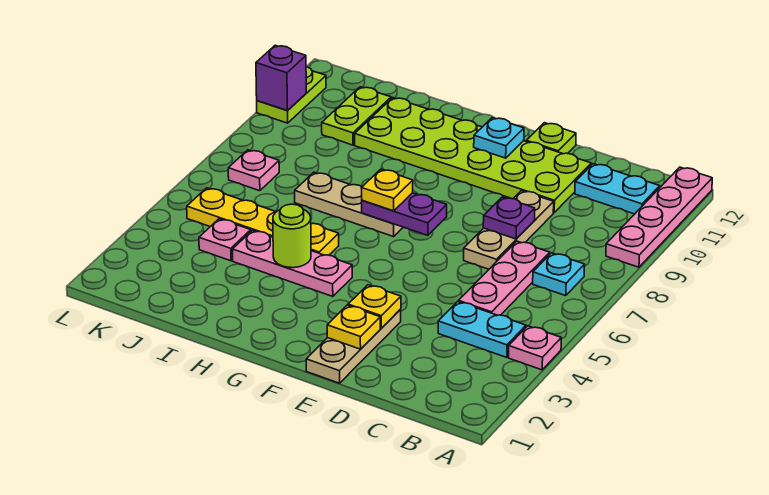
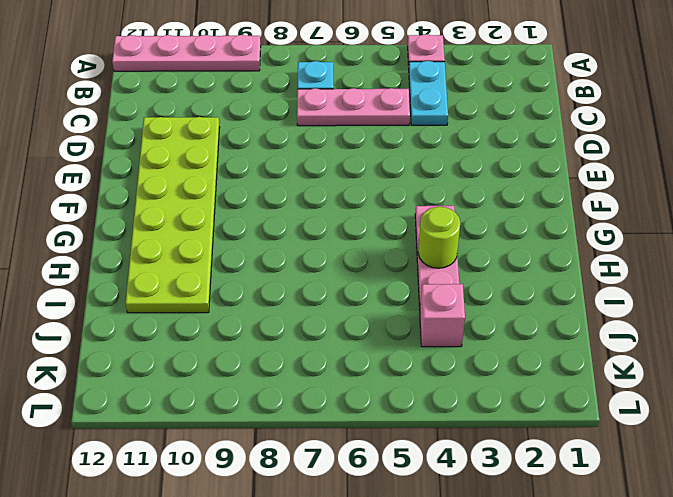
pink 1x1 brick [420,284,465,347] -> pink 1x1 plate [199,219,251,261]
none -> cyan 1x2 plate [575,164,660,214]
none -> tan 1x3 plate [464,191,554,269]
none -> tan 1x3 plate [306,309,401,383]

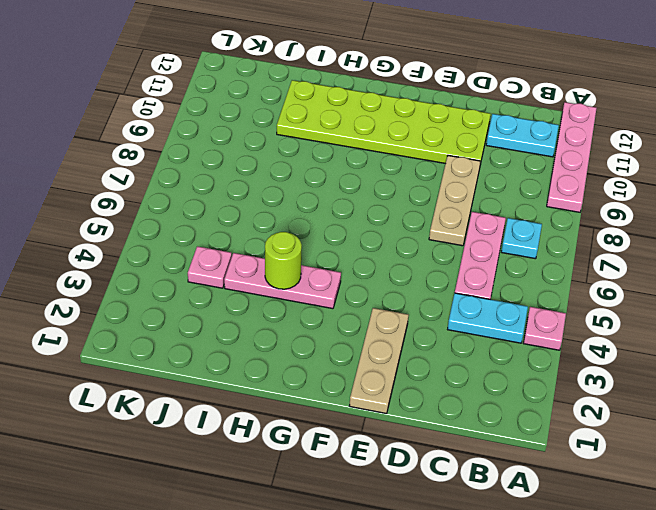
none -> lime 1x1 plate [526,123,576,154]
none -> tan 1x3 plate [295,172,403,237]
none -> yellow 1x4 plate [187,188,339,255]

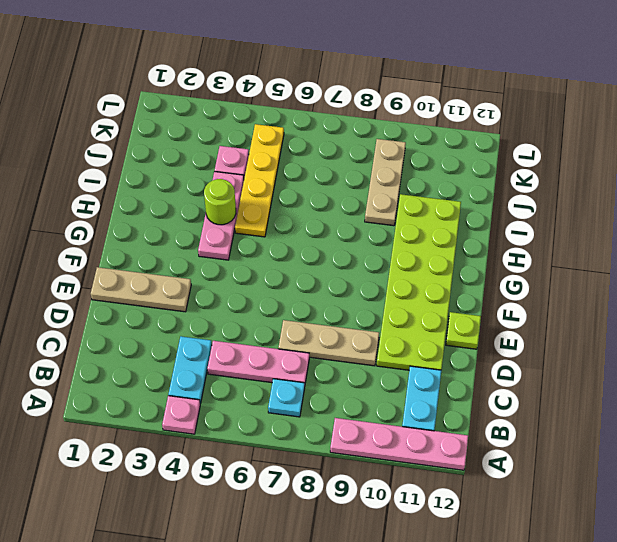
tan 1x3 plate [365,139,406,226] -> tan 1x3 plate moved to [295,172,403,237]
none -> lime 1x2 plate [322,87,391,145]
none -> pink 1x1 plate [228,150,279,191]
none -> lime 1x2 plate [257,67,326,123]

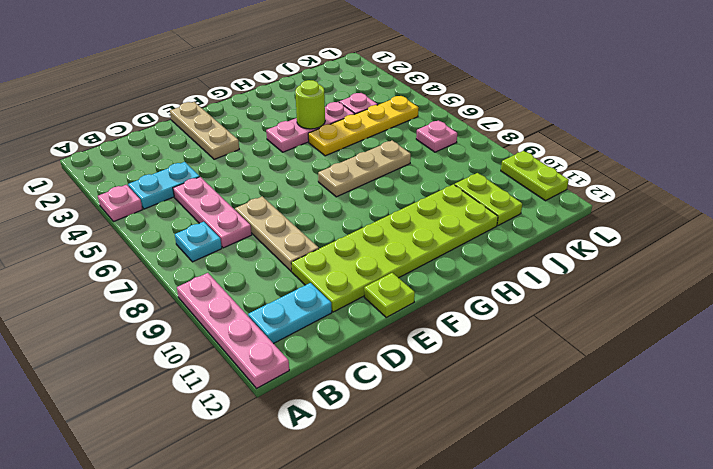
none -> purple 1x1 plate [483,197,535,239]
none -> yellow 1x1 plate [327,305,380,349]
none -> yellow 1x1 plate [348,285,401,328]

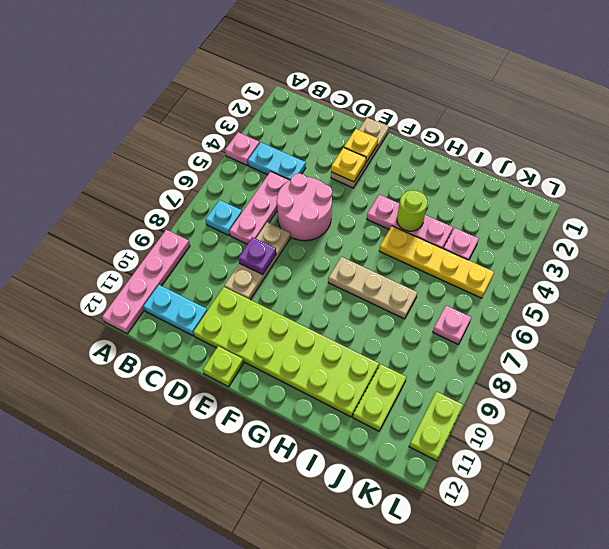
pink 2x2 round brick [277,173,332,241] -> none
none -> purple 1x2 plate [362,193,447,235]
none -> cyan 1x1 plate [474,118,524,158]
none -> purple 1x1 brick [256,45,306,111]

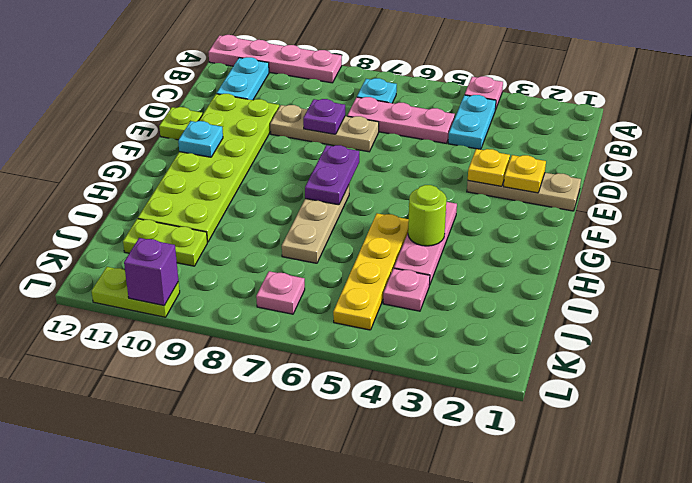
none -> yellow 1x1 plate [362,169,413,211]

